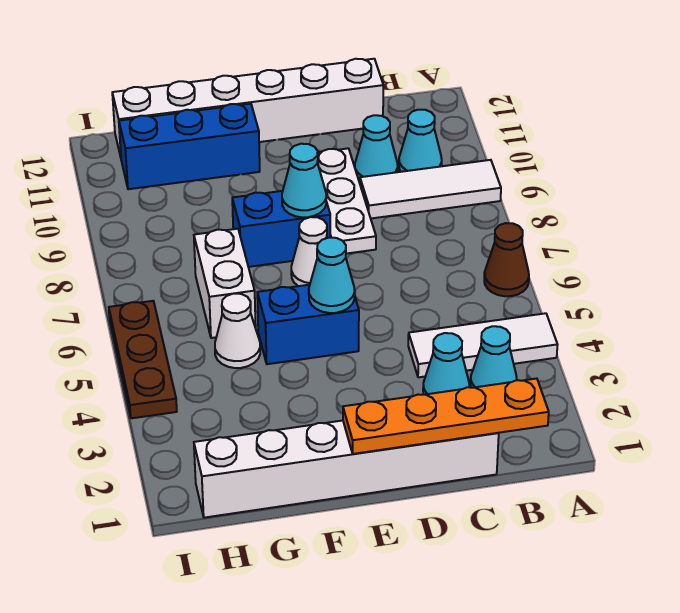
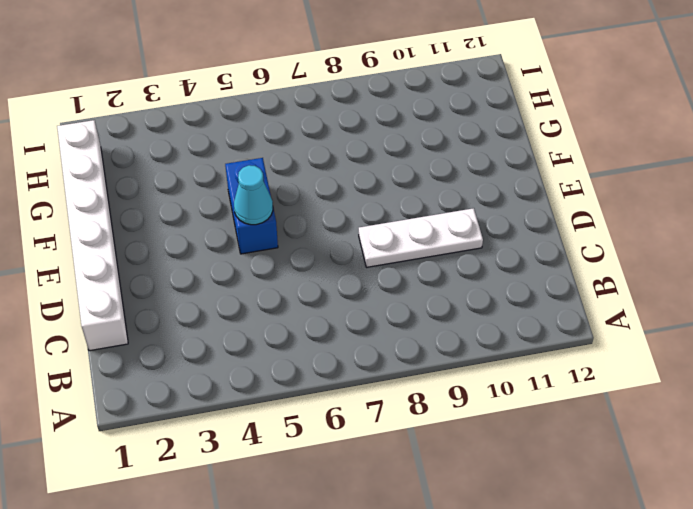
none -> white 1x3 tile [408,313,558,377]
none -> brown 1x1 cone [484,223,529,296]
none -> white 1x3 tile [360,160,501,218]

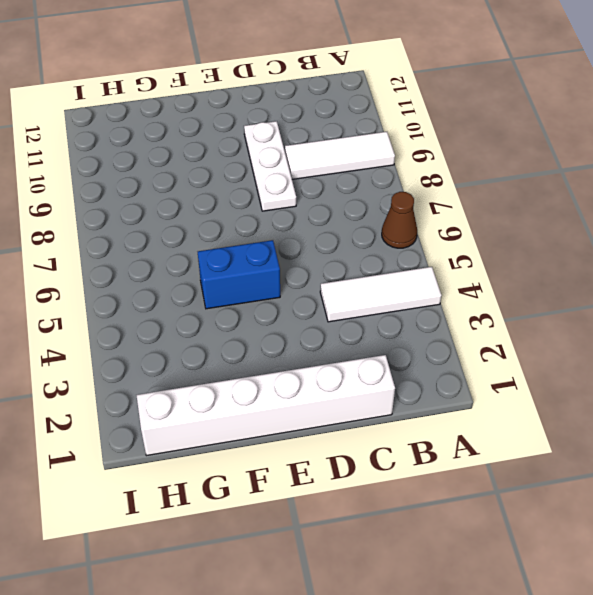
none -> cyan 1x1 cone [470,326,517,388]
none -> cyan 1x1 cone [399,110,442,172]
none -> cyan 1x1 cone [423,333,469,395]

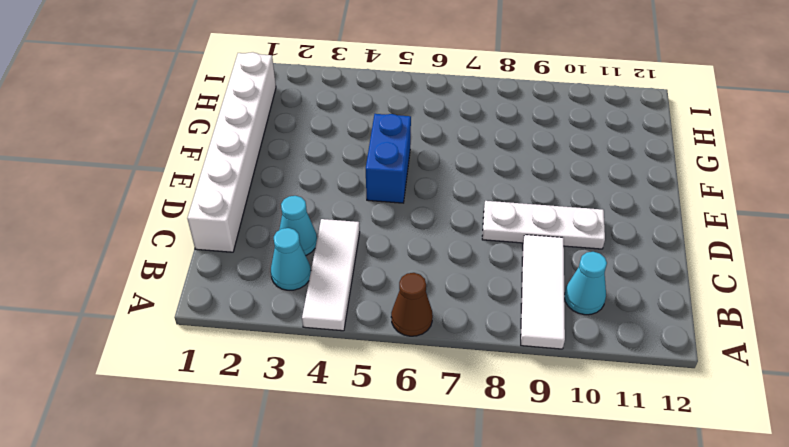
none -> cyan 1x1 cone [355,115,398,181]
none -> white 1x6 brick [112,59,383,157]
none -> white 1x1 cone [291,217,327,286]

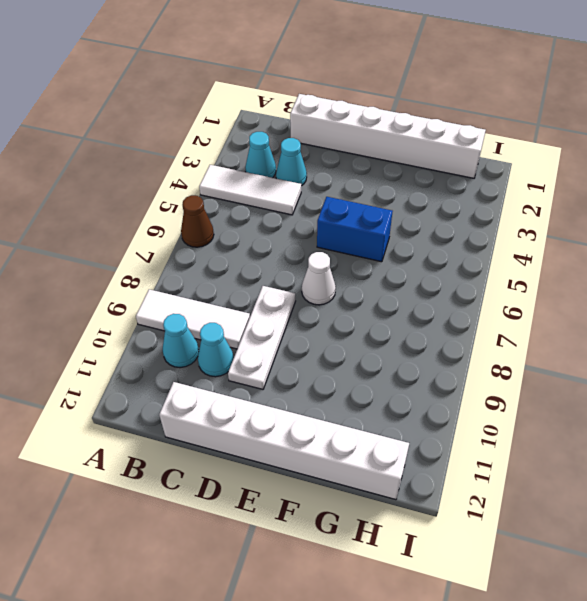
none -> blue 1x2 brick [232,191,330,267]
none -> blue 1x3 brick [119,104,260,189]
none -> white 1x1 cone [215,294,260,368]

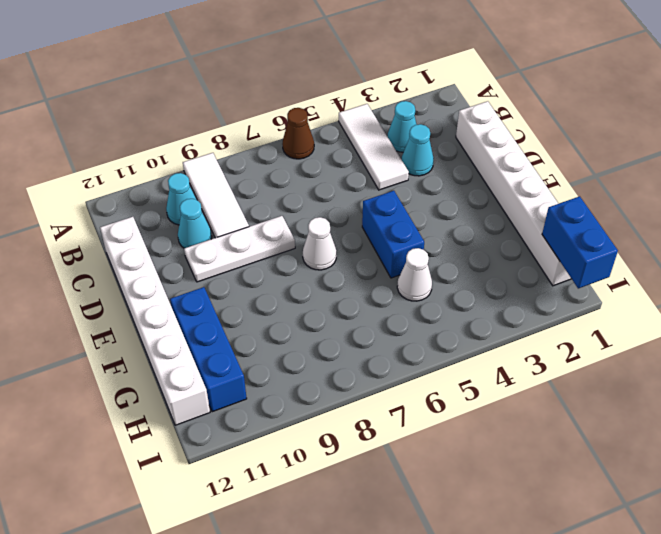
blue 1x2 brick [542,196,618,288] -> blue 1x2 brick moved to [232,191,330,267]
none -> white 1x2 brick [194,229,256,338]
none -> brown 1x3 plate [109,301,177,418]
none -> orange 1x4 plate [343,379,549,454]

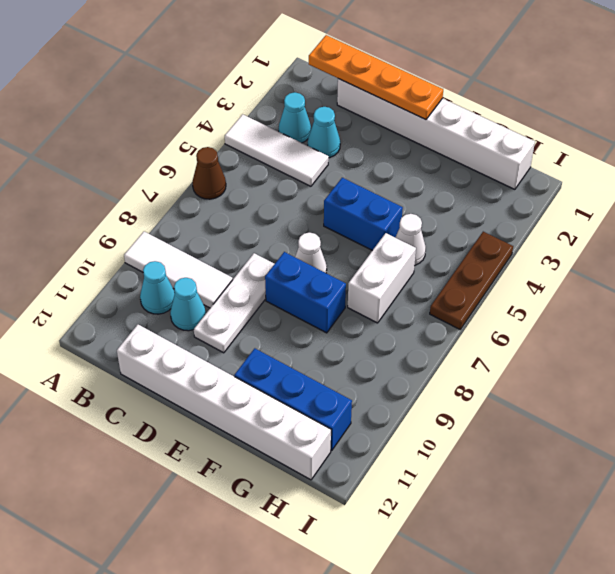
none -> cyan 1x1 cone [309,238,355,313]
none -> cyan 1x1 cone [282,144,326,217]

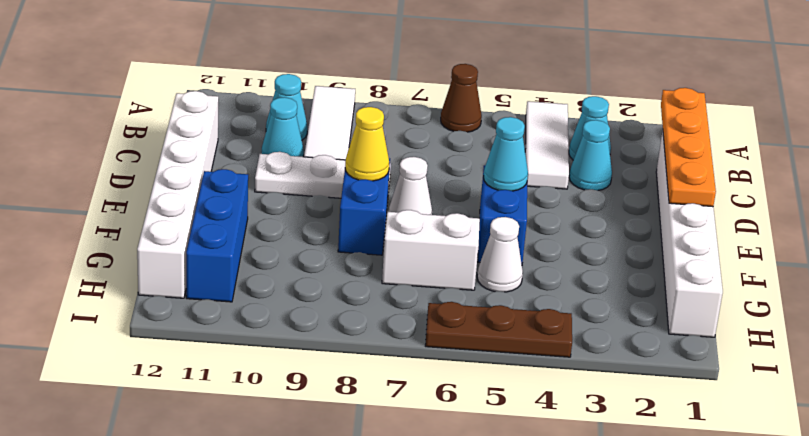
yellow 1x1 cone [345,107,389,181] -> cyan 1x1 cone [282,144,326,217]

